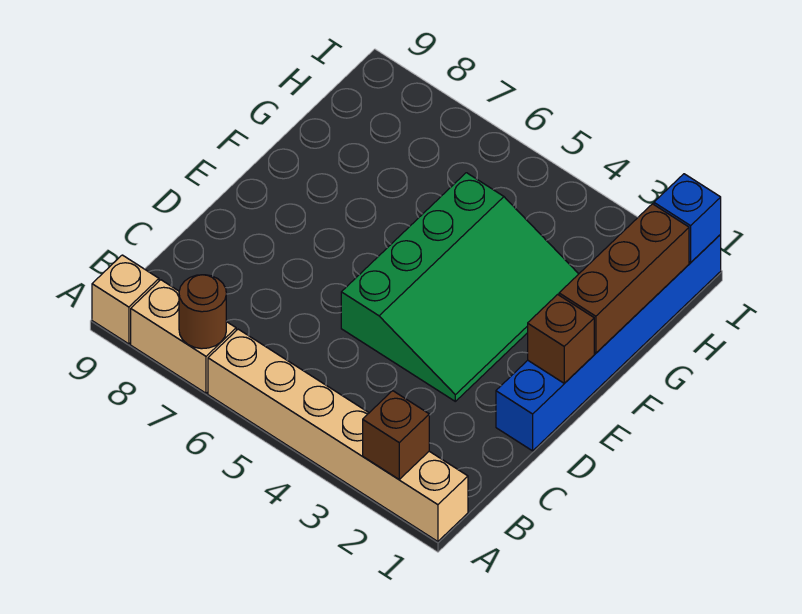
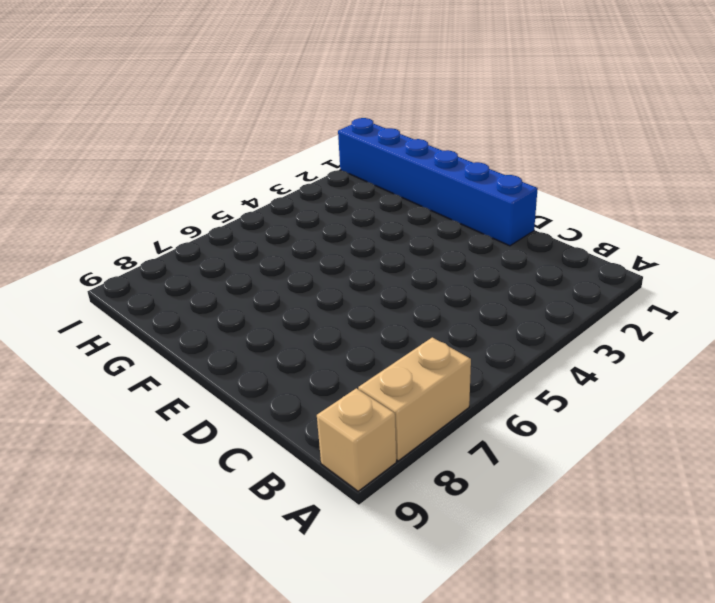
none -> tan 1x6 brick [208,329,468,541]
none -> green 3x4 slope [341,173,578,401]

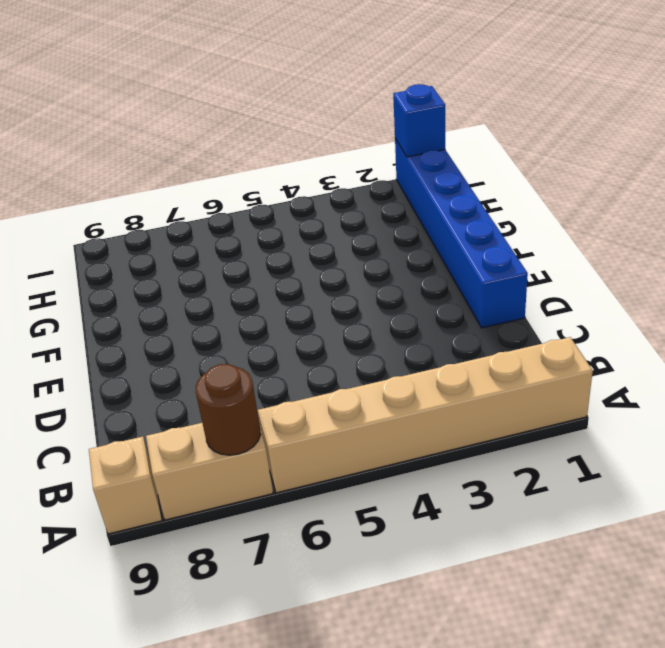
none -> green 3x4 slope [341,173,578,401]
none -> brown 1x1 brick [363,391,429,479]

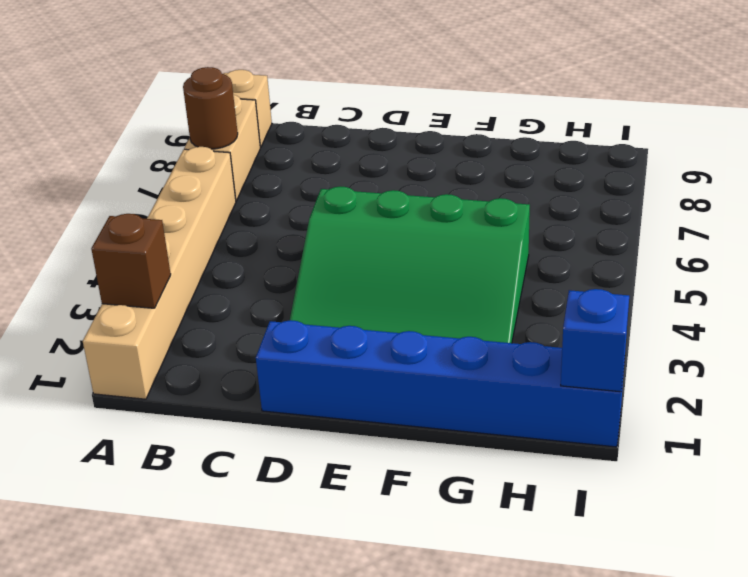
none -> brown 1x1 brick [528,295,594,383]
none -> brown 1x3 brick [559,204,689,353]

